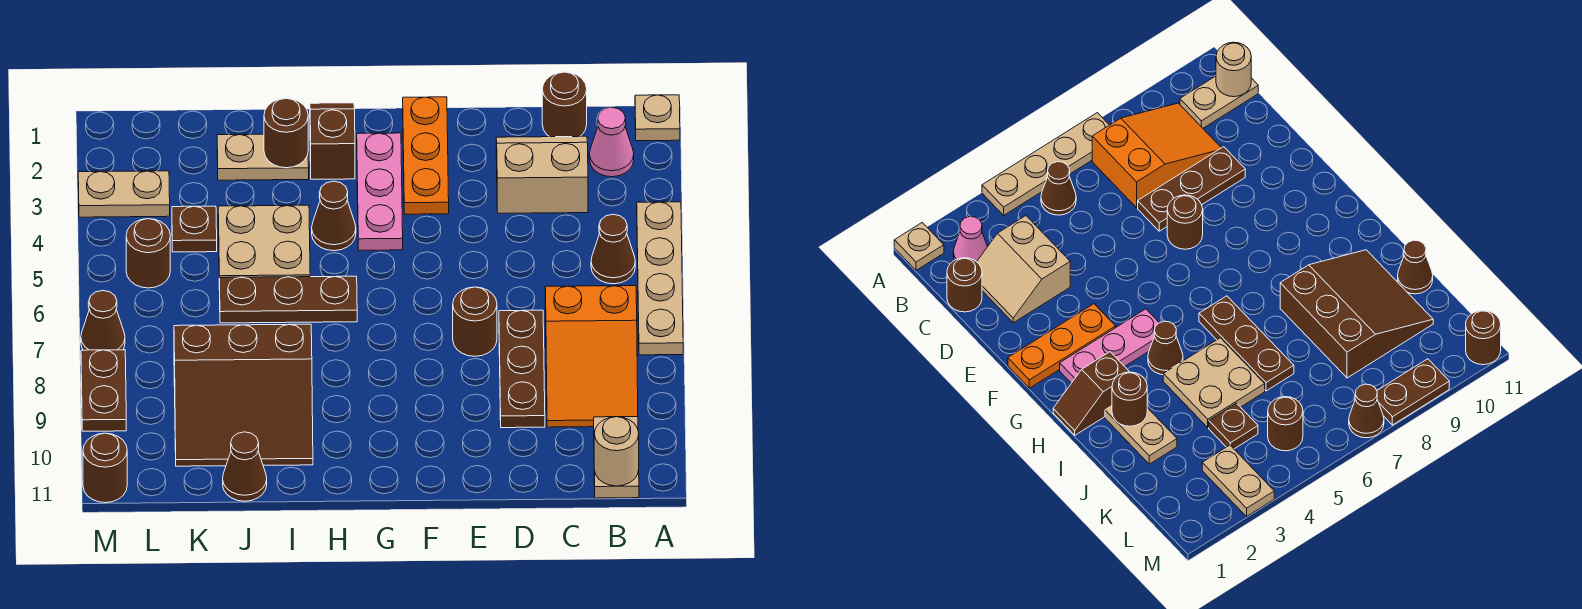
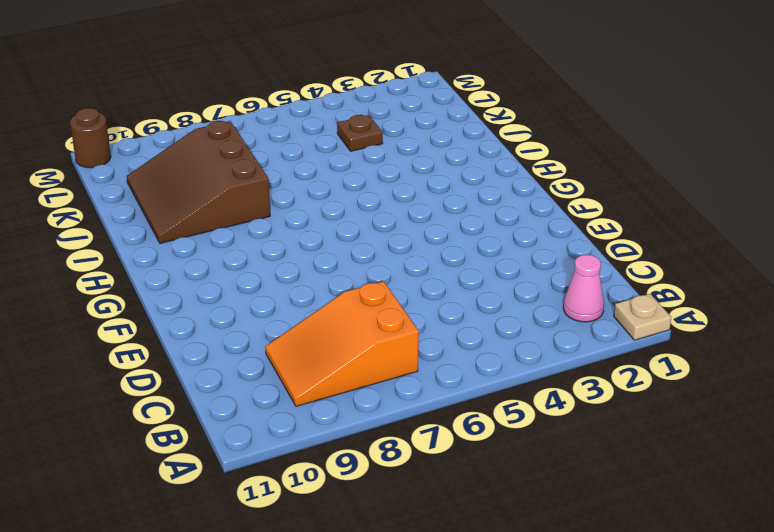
none -> tan 1x4 plate [637,202,683,355]
none -> brown 1x1 cone [591,214,635,284]
none -> tan 1x2 plate [594,417,639,498]

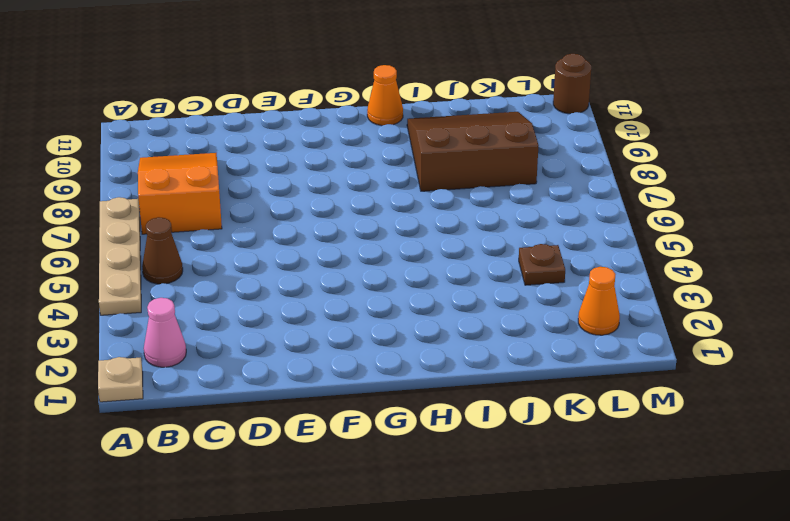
orange 1x1 cone [367,65,403,126] -> none
orange 1x1 cone [578,267,620,335] -> none
none -> tan 1x2 plate [594,417,639,498]
none -> brown 1x1 round brick [542,72,587,137]
none -> tan 2x2 slope [496,136,588,213]

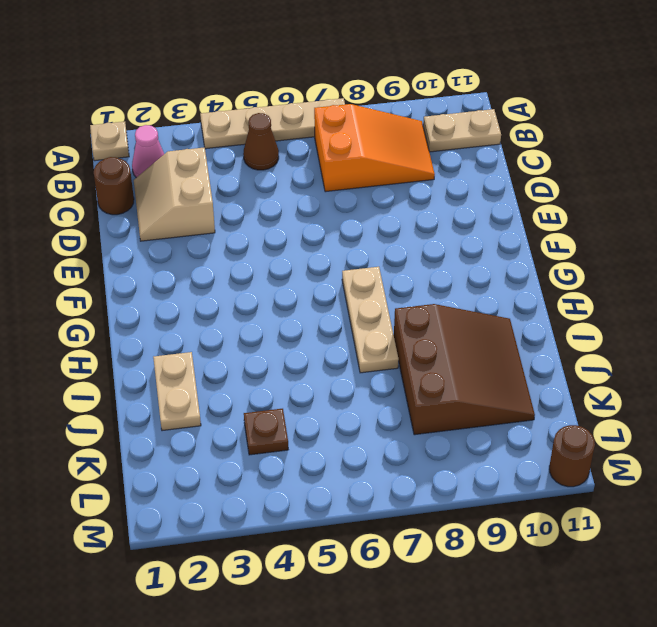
tan 1x3 plate [342,267,399,373] -> none
none -> brown 1x3 plate [499,310,545,428]
none -> brown 1x1 round brick [453,287,497,356]
none -> orange 1x3 plate [403,97,449,214]

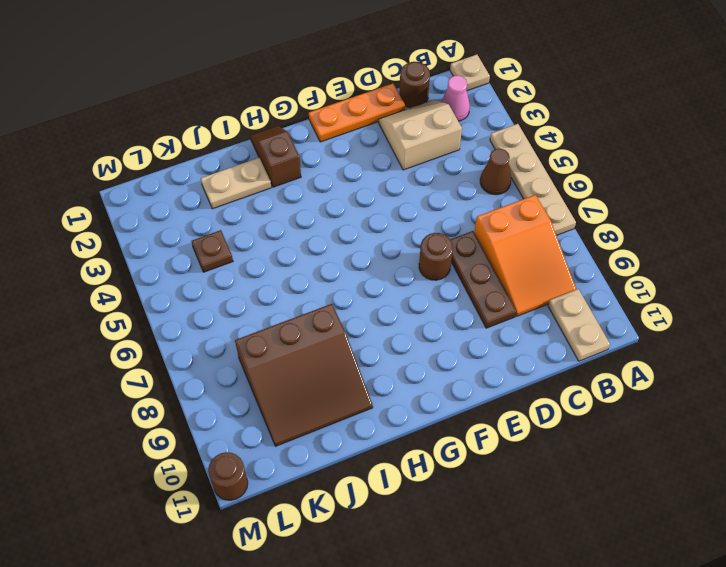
orange 1x3 plate [309,84,405,142] -> orange 1x3 plate turned to [403,97,449,214]
none -> pink 1x3 plate [357,133,403,250]
none -> brown 1x1 cone [312,181,356,251]
none -> brown 1x3 plate [219,276,357,323]

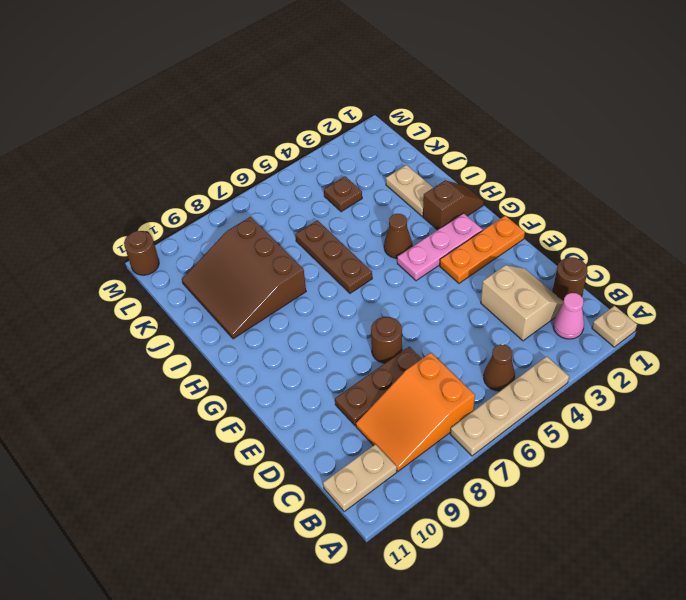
none -> tan 2x2 plate [218,205,310,278]
none -> brown 1x1 cone [223,432,267,501]
none -> tan 1x2 plate [78,171,170,217]

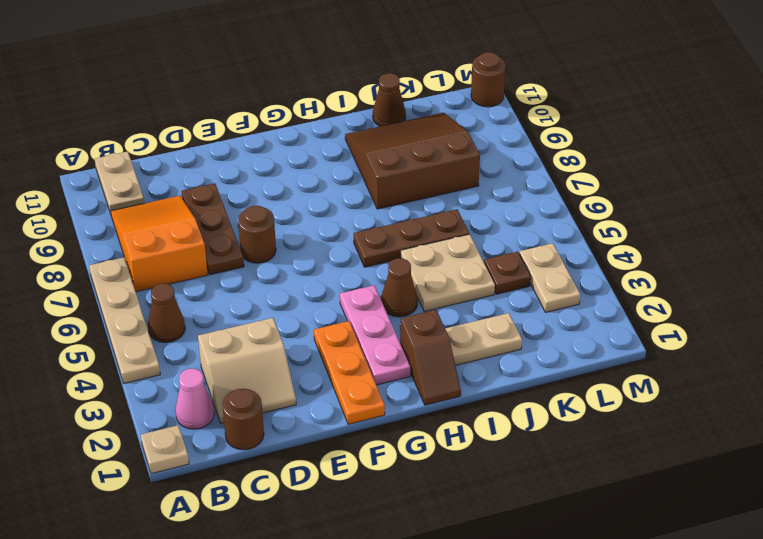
tan 1x2 plate [520,243,580,312] -> tan 1x2 plate turned to [78,171,170,217]
none -> brown 1x1 round brick [126,219,170,288]
none -> brown 1x1 cone [81,291,125,350]
none -> brown 1x2 plate [81,350,126,431]

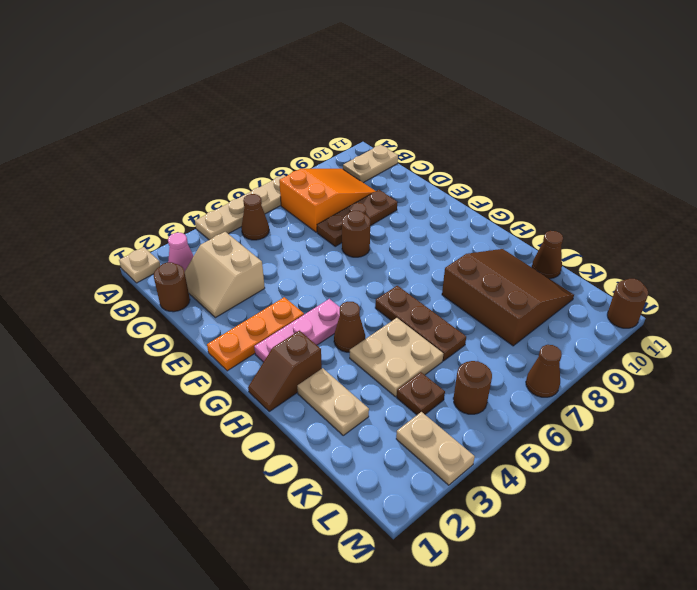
none -> brown 1x2 plate [81,350,126,431]
none -> tan 1x1 round brick [594,417,639,486]
none -> brown 1x1 round brick [264,98,308,168]

